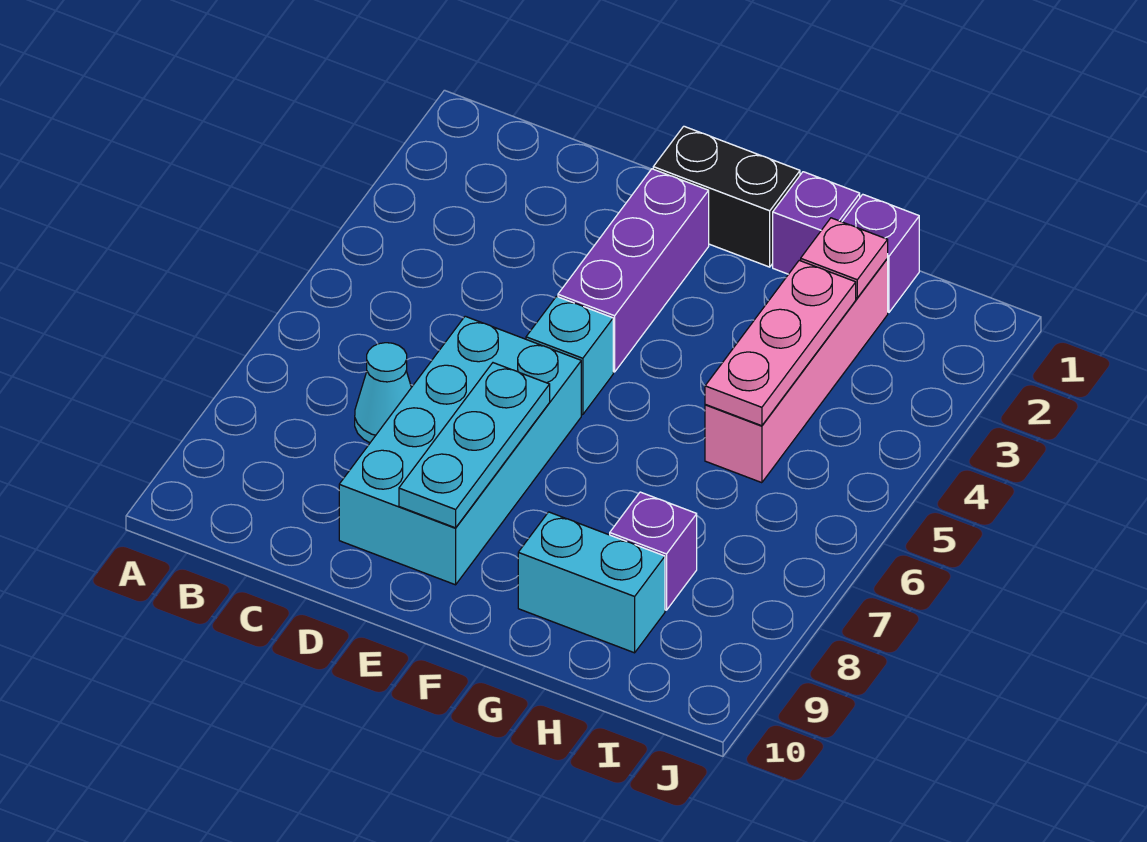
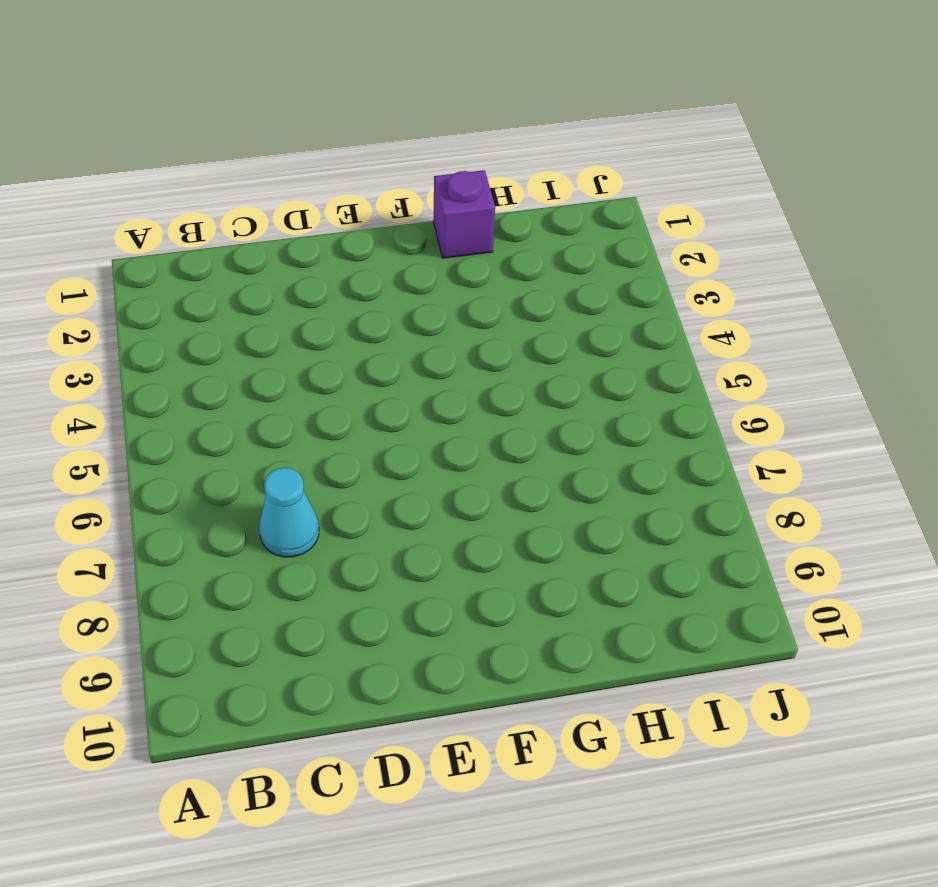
none -> cyan 2x4 brick [339,316,581,585]
none -> black 1x2 brick [653,126,800,267]
none -> purple 1x3 brick [558,169,709,372]

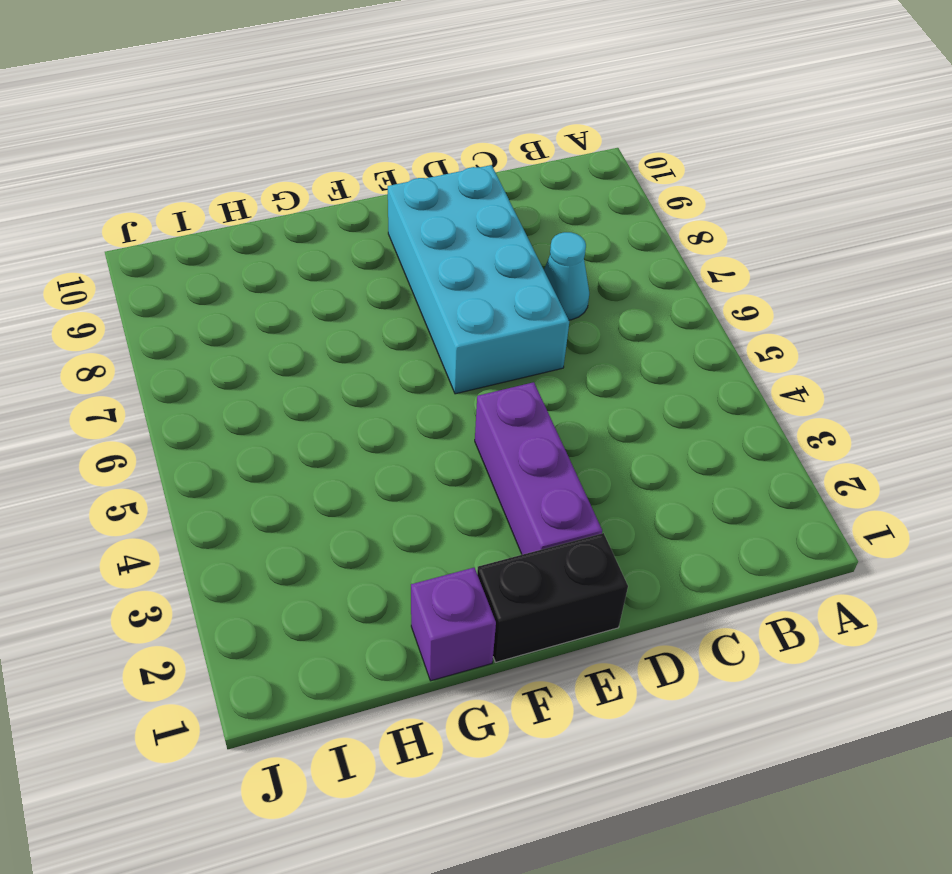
none -> cyan 1x1 brick [526,297,613,415]
none -> cyan 1x2 brick [518,512,665,653]
none -> purple 1x1 brick [842,194,919,312]

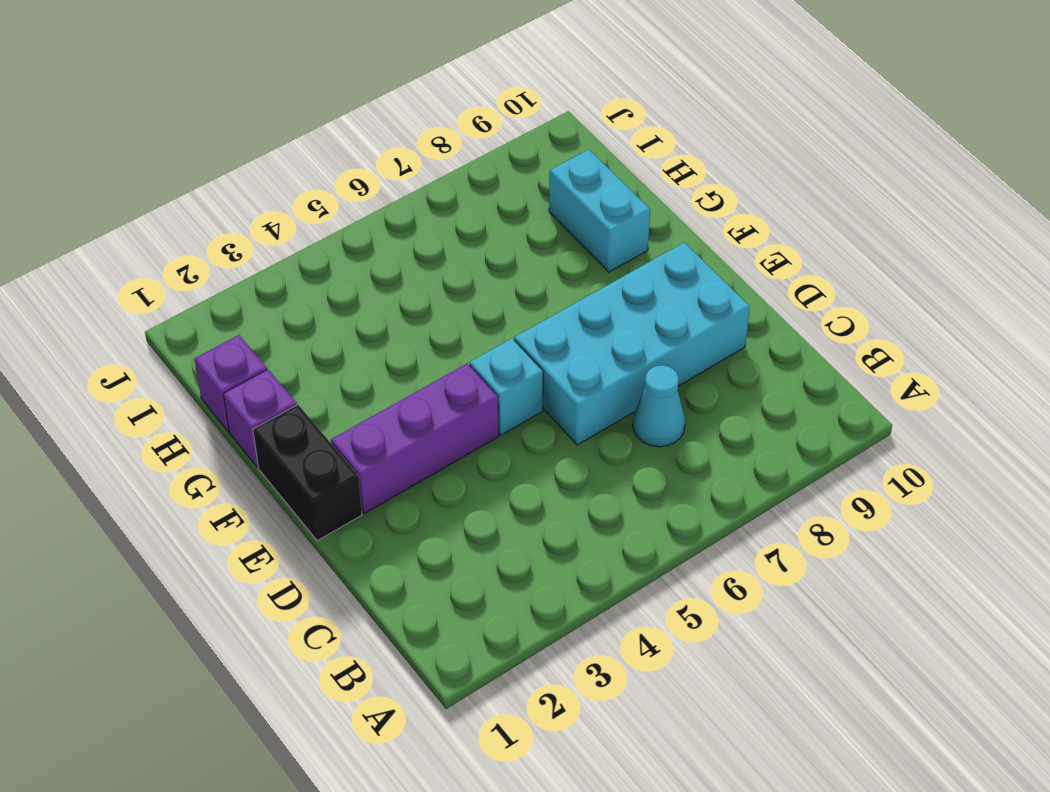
none -> pink 1x4 brick [705,259,888,483]
none -> purple 1x1 brick [610,492,697,610]
none -> cyan 1x3 plate [399,363,550,528]

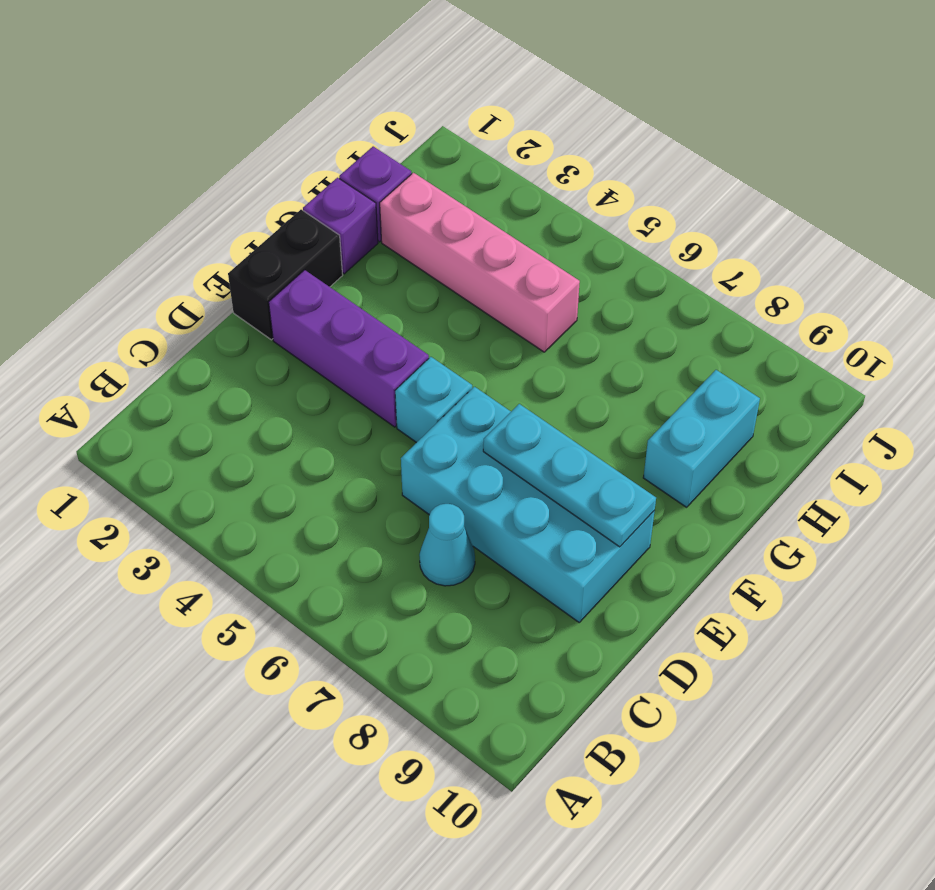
none -> purple 1x1 brick [610,492,697,610]
none -> pink 1x1 plate [801,218,888,298]
none -> pink 1x3 plate [705,260,856,426]

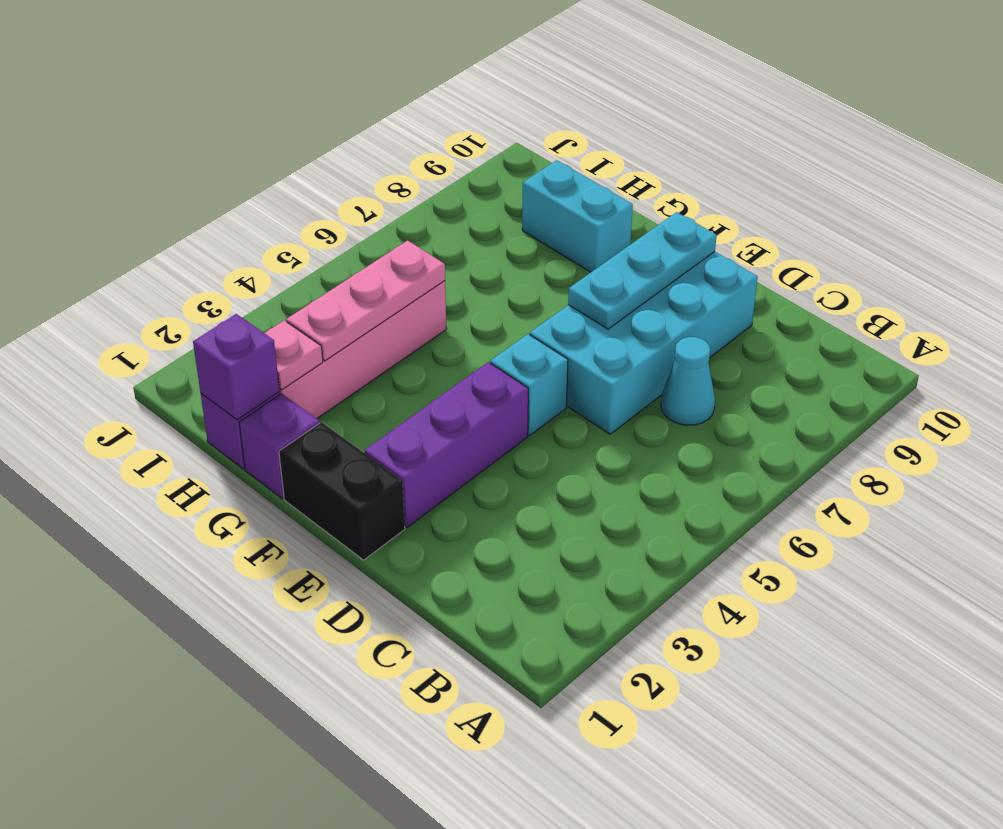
purple 1x1 brick [193,314,280,420] -> purple 1x1 brick moved to [610,492,697,610]

